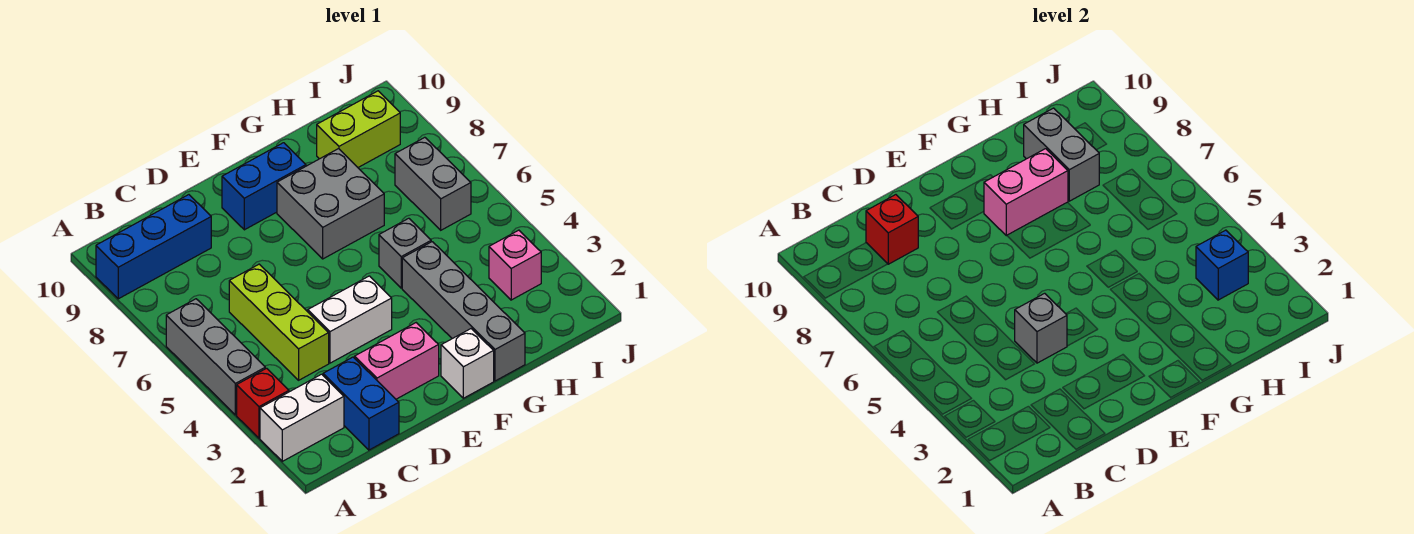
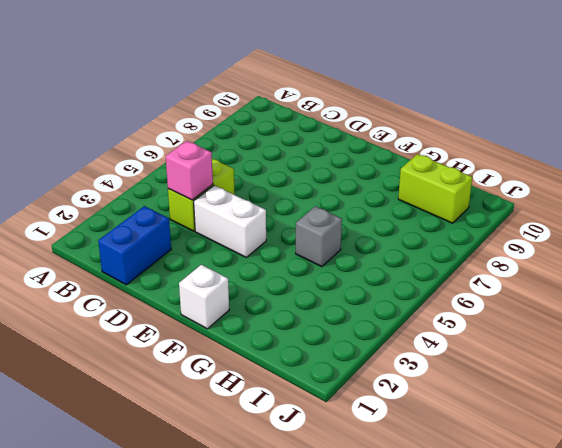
lime 1x2 brick [168,159,235,231] -> lime 1x3 brick [229,264,329,380]
pink 1x1 brick [166,141,213,200] -> pink 1x1 brick moved to [489,230,541,300]
none -> white 1x2 brick [260,374,344,461]
none -> red 1x1 brick [237,368,289,438]
none -> grey 1x3 brick [166,299,265,415]

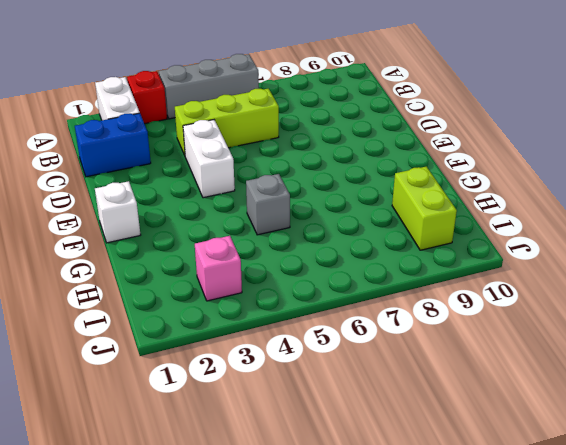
none -> blue 1x3 brick [96,195,211,299]
none -> pink 1x2 brick [355,323,439,399]
none -> blue 1x2 brick [222,143,306,230]

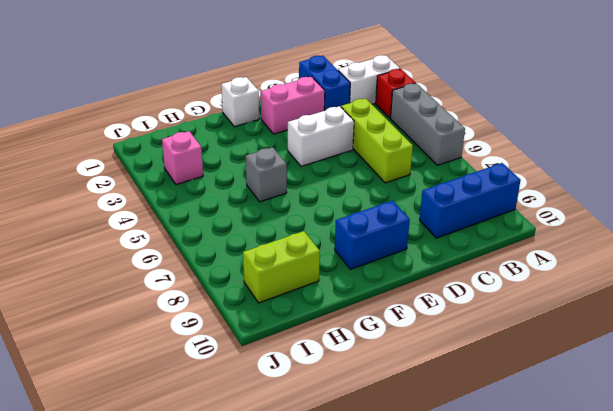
none -> grey 2x2 brick [277,149,384,259]
none -> grey 1x4 brick [402,242,525,381]
none -> grey 1x2 brick [395,137,471,230]

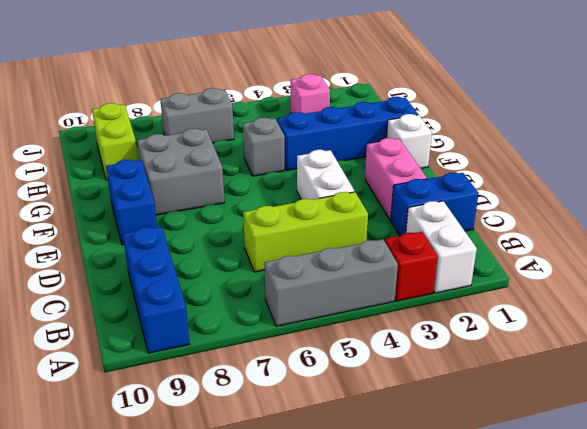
blue 1x4 brick [277,97,418,170] -> grey 1x4 brick [402,242,525,381]
none -> red 1x1 brick [866,195,918,264]
none -> grey 1x1 brick [1015,293,1067,363]
none -> pink 1x2 brick [984,149,1068,236]

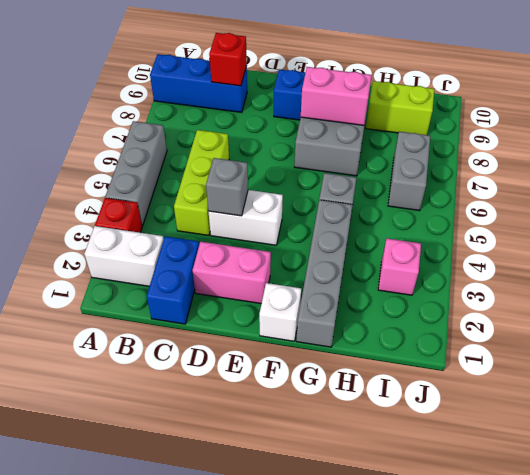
none -> grey 1x2 brick [1024,108,1099,201]
none -> blue 1x1 brick [1196,230,1248,300]

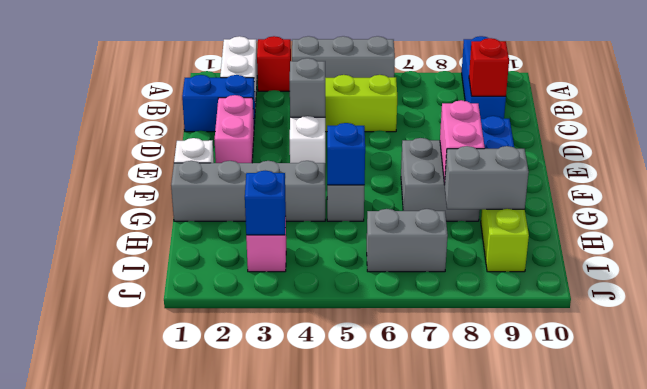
blue 1x1 brick [327,123,365,185] -> none

